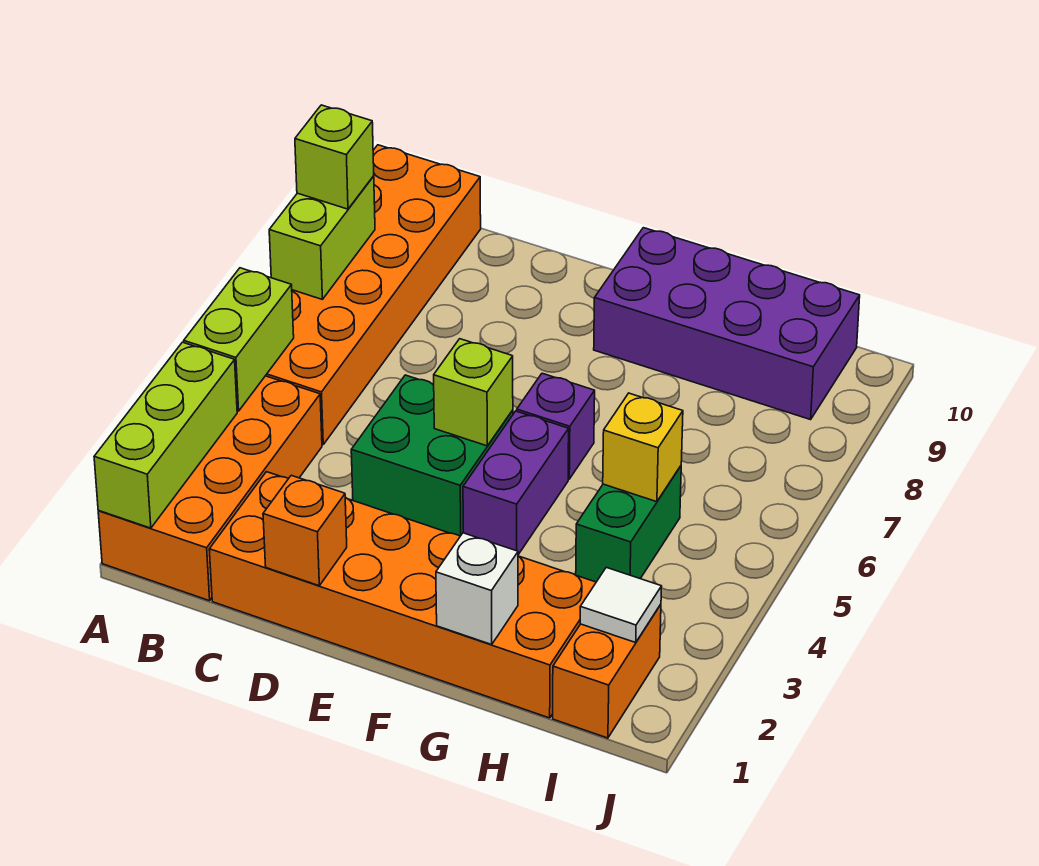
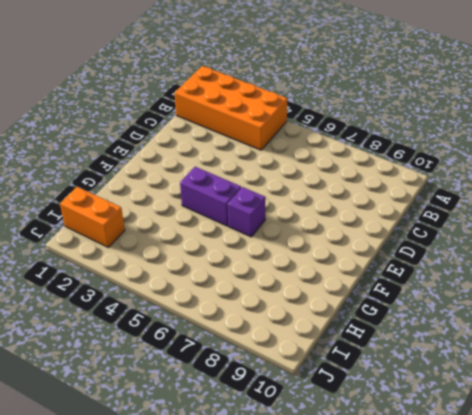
none -> orange 2x6 brick [266,145,481,445]
none -> orange 2x6 brick [209,472,596,718]
none -> green 2x2 brick [351,375,513,536]

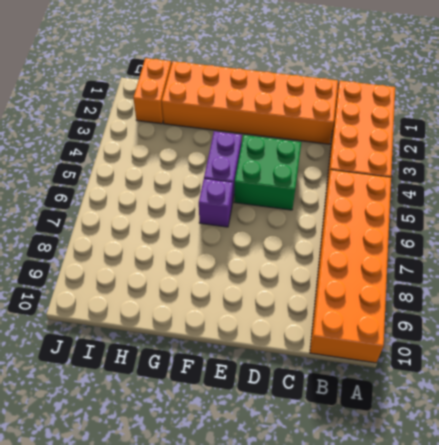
none -> purple 2x4 brick [594,228,860,420]
none -> green 1x2 brick [576,466,681,582]
none -> lime 1x3 brick [94,342,237,528]

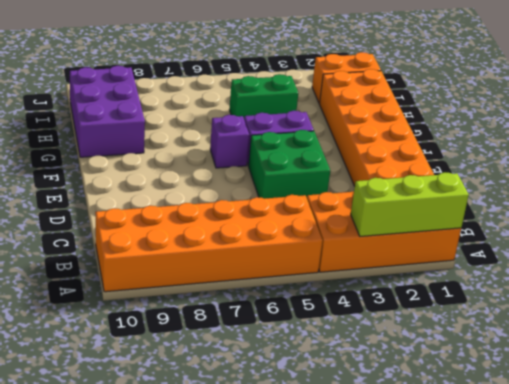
purple 2x3 brick [70,66,145,157] -> purple 2x4 brick [594,228,860,420]
none -> lime 1x2 brick [184,268,294,411]
none -> lime 1x2 brick [269,176,375,299]
none -> orange 1x1 brick [263,475,347,586]

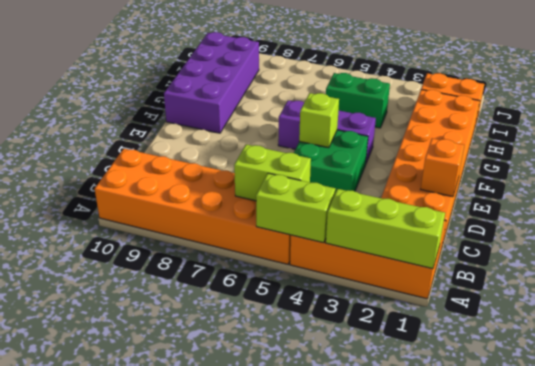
lime 1x2 brick [234,145,311,201] -> lime 1x2 brick moved to [269,176,375,299]
none -> white 1x1 brick [436,533,518,645]
none -> yellow 1x1 brick [603,393,683,502]
none -> white 1x1 tile [580,567,662,643]

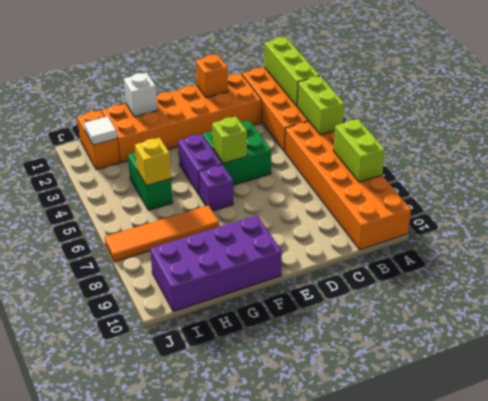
orange 1x4 tile [105,205,219,262] -> none
none -> lime 1x1 brick [295,105,374,209]

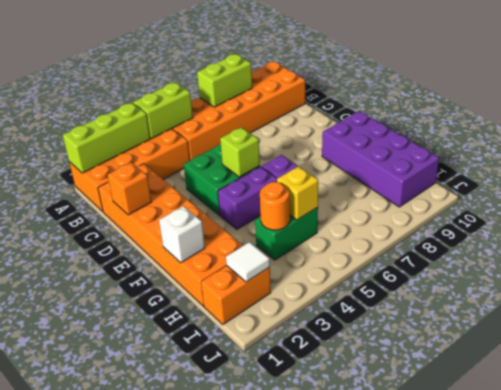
orange 1x1 round brick [260,182,290,230] -> none
none -> lime 1x1 brick [295,105,374,209]

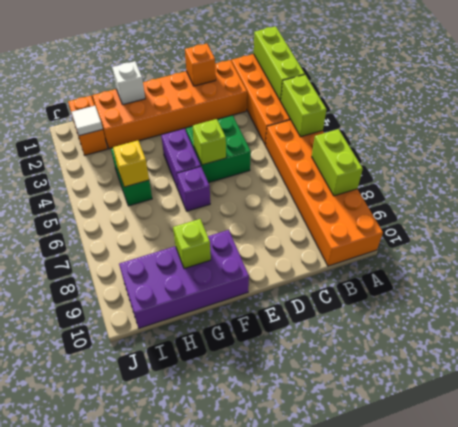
lime 1x1 brick [173,219,211,269] -> lime 1x1 brick moved to [295,105,374,209]

